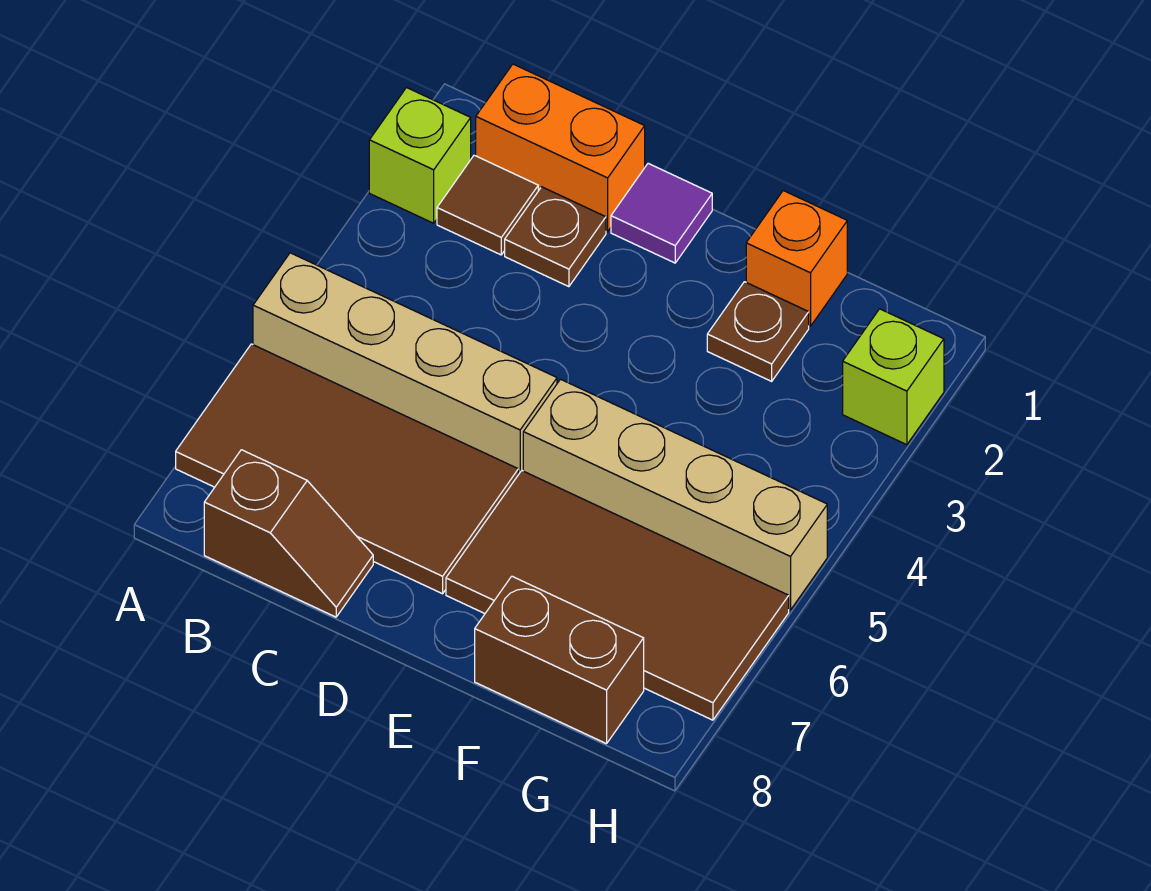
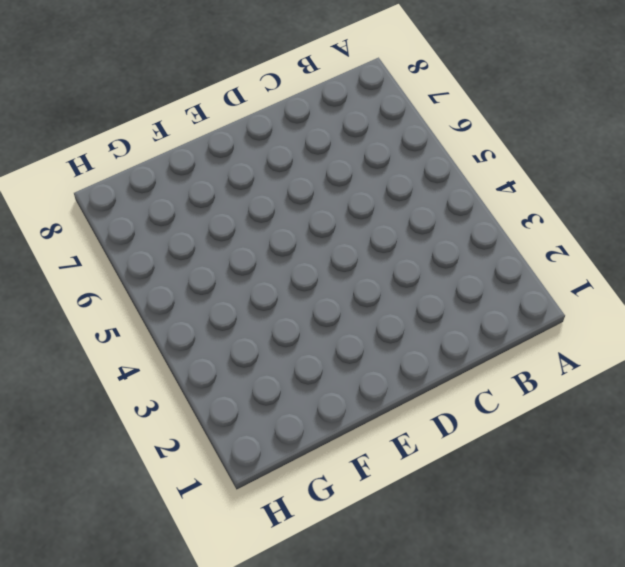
none -> lime 1x1 brick [369,88,471,223]
none -> tan 1x4 brick [253,253,557,475]
none -> brown 2x4 tile [176,344,518,594]

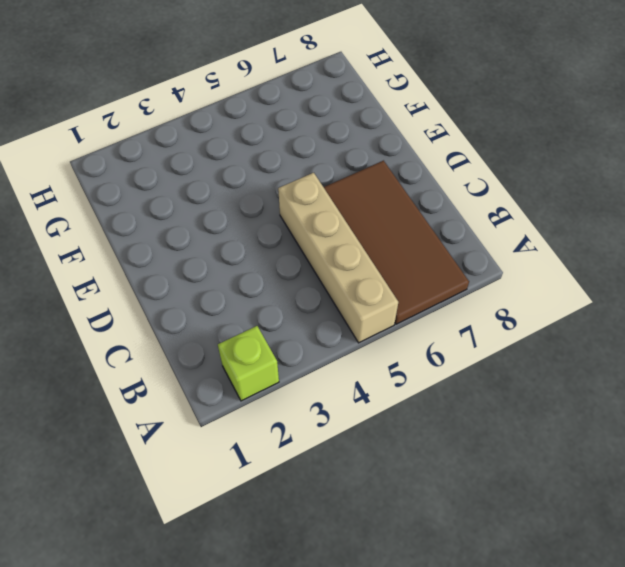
none -> orange 1x2 brick [476,64,645,231]
none -> brown 1x1 tile [437,155,538,255]
none -> brown 1x2 slope [204,450,373,617]

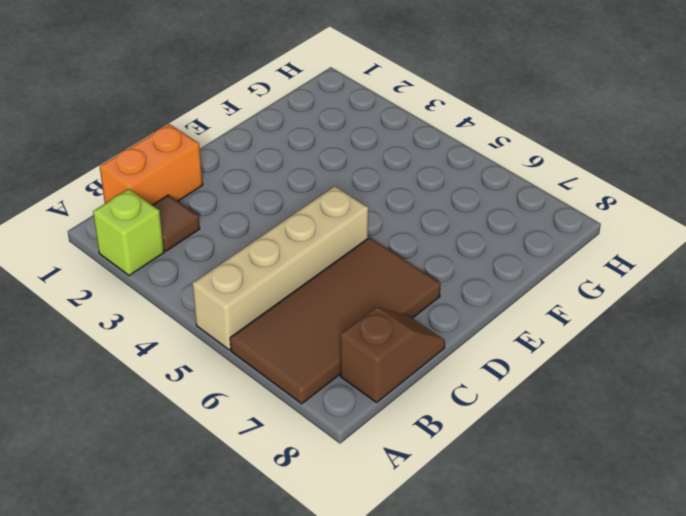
none -> brown 1x1 plate [505,187,606,287]
none -> purple 1x1 tile [611,163,712,263]
none -> tan 1x4 brick [523,379,827,610]

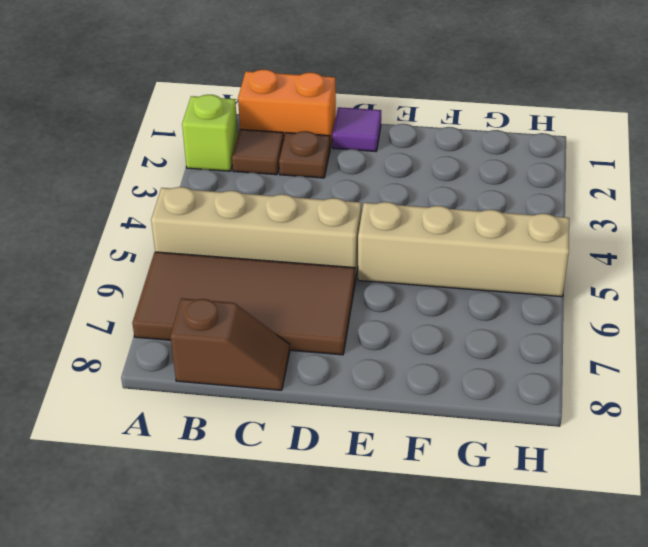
none -> brown 2x4 tile [446,471,789,720]
none -> orange 1x1 brick [746,191,847,326]
none -> brown 1x1 plate [707,282,809,381]

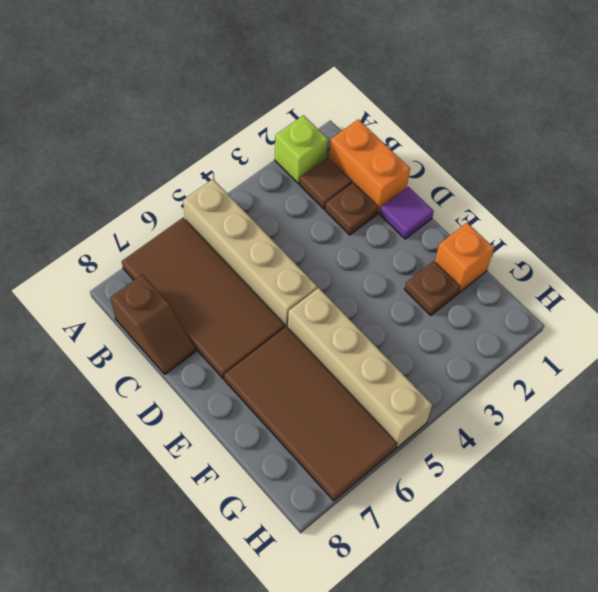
none -> brown 1x2 brick [475,576,644,744]
none -> lime 1x1 brick [843,309,944,445]

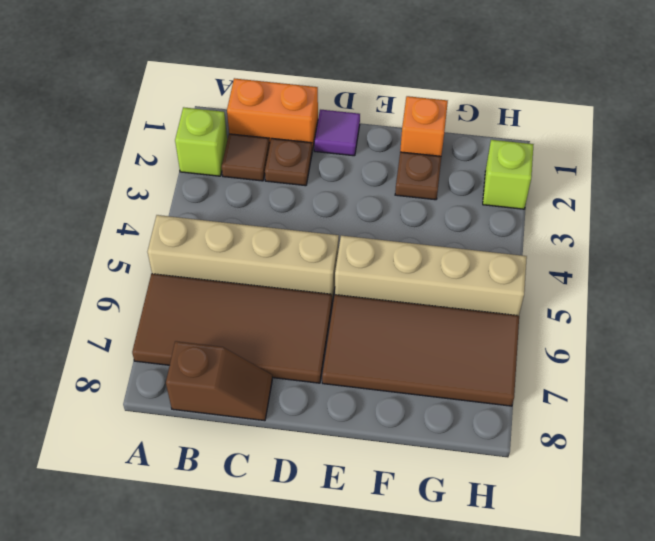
none -> brown 1x2 brick [475,576,644,744]

